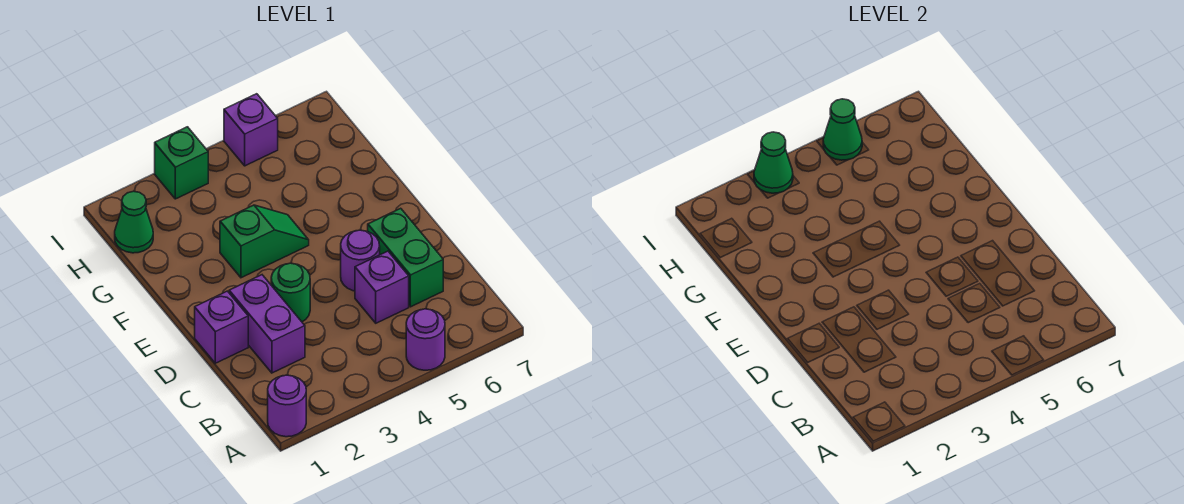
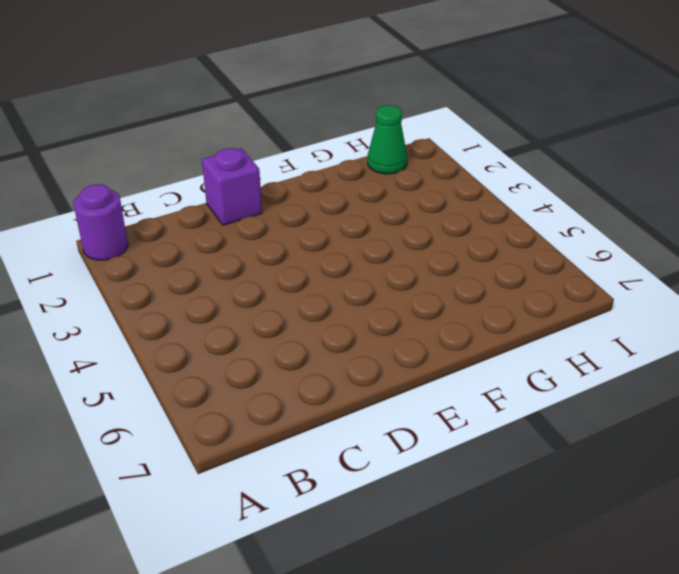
none -> purple 1x1 round brick [406,309,445,370]
none -> purple 1x2 brick [229,275,305,373]
none -> purple 1x1 brick [355,251,409,323]

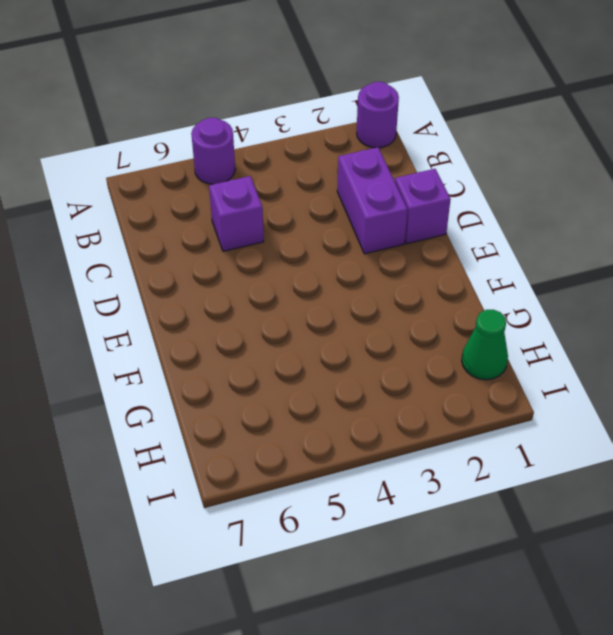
none -> green 1x2 brick [368,208,443,307]
none -> green 1x1 round brick [271,263,310,322]
none -> purple 1x1 round brick [341,230,380,291]

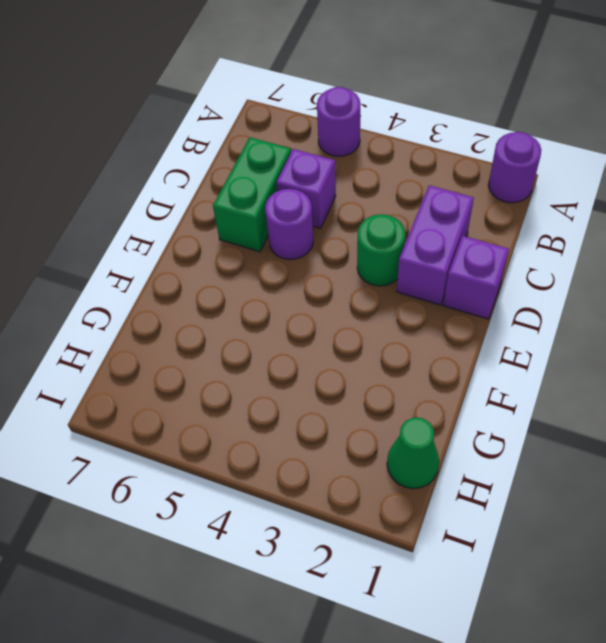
none -> green 1x2 slope [220,205,309,278]
none -> green 1x1 brick [155,127,208,199]
none -> purple 1x1 brick [224,94,278,166]

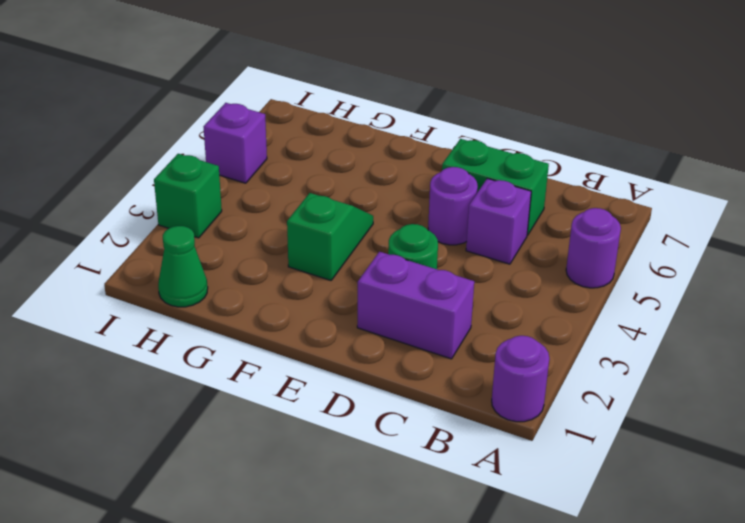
none -> purple 1x1 brick [195,291,248,363]
none -> green 1x1 cone [754,132,793,193]
none -> green 1x1 cone [823,99,862,160]

